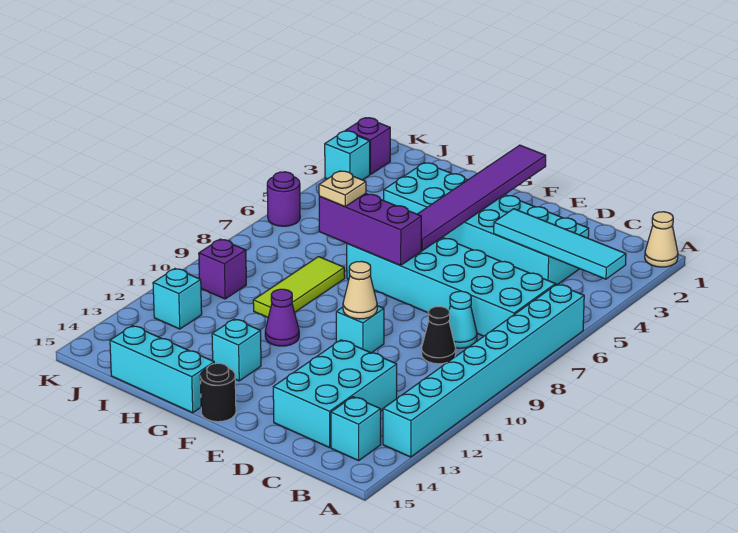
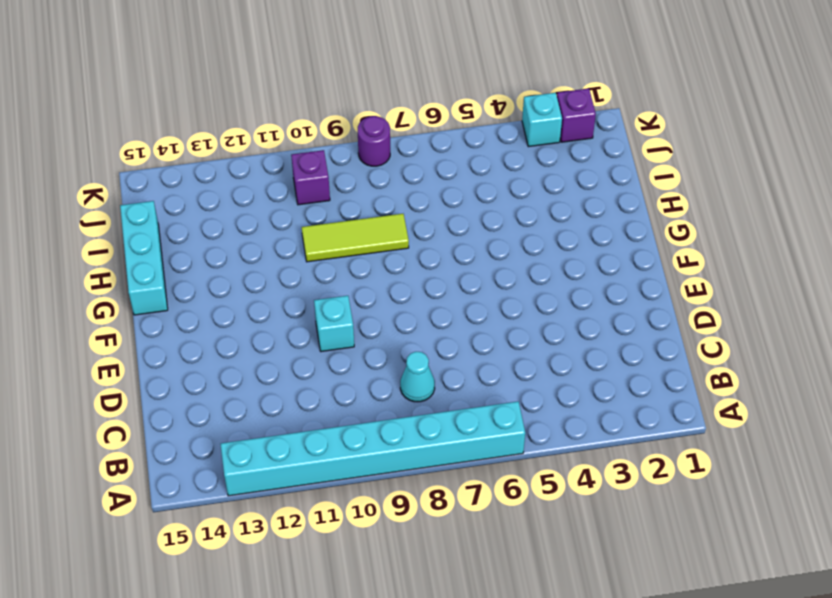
purple 1x1 round brick [358,116,390,166] -> purple 1x1 round brick moved to [267,172,300,226]
none -> tan 1x1 cone [645,212,678,267]
none -> cyan 2x6 brick [347,237,555,336]
none -> cyan 1x1 brick [331,397,381,461]

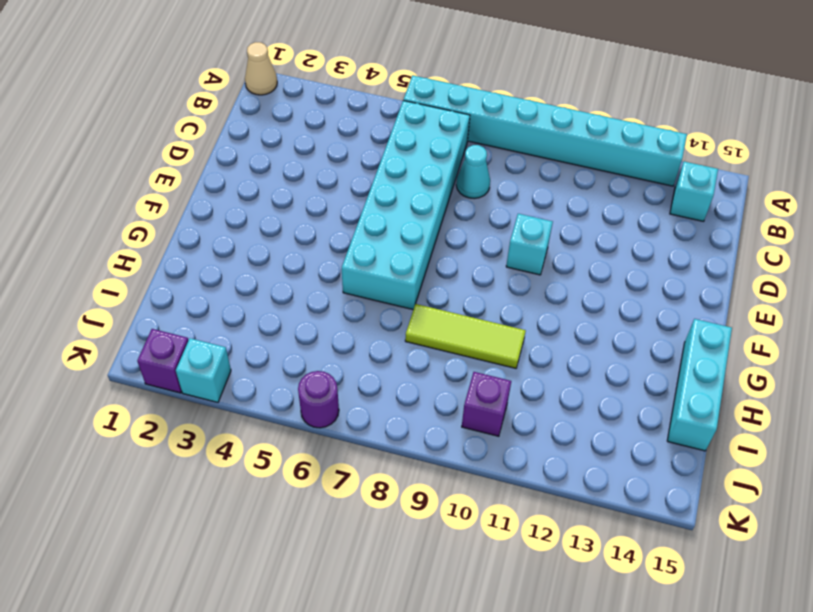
none -> cyan 2x6 brick [384,163,589,285]
none -> black 1x1 cone [422,307,456,364]
none -> cyan 2x3 brick [273,340,397,448]

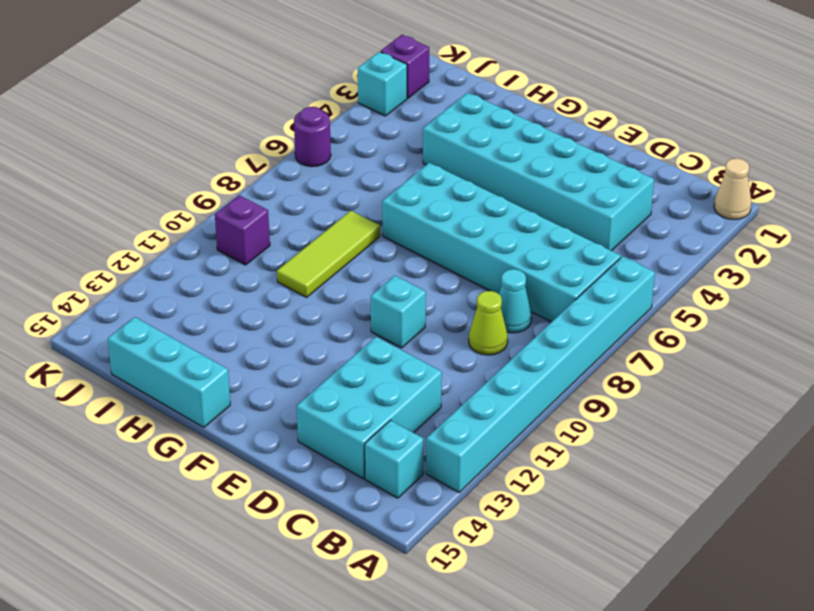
lime 1x1 cone [469,291,508,355] -> black 1x1 cone [422,307,456,364]
none -> black 1x1 round brick [200,363,236,422]
none -> purple 1x1 cone [265,289,299,346]
none -> cyan 1x1 brick [212,319,261,381]

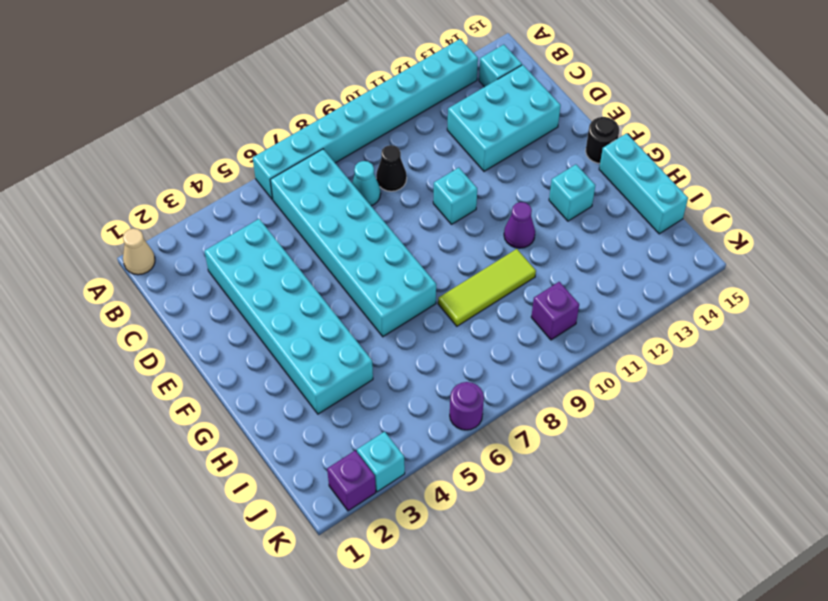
none -> cyan 1x1 brick [153,269,202,329]
none -> cyan 1x4 tile [494,209,626,279]
none -> tan 1x1 cone [343,261,377,319]

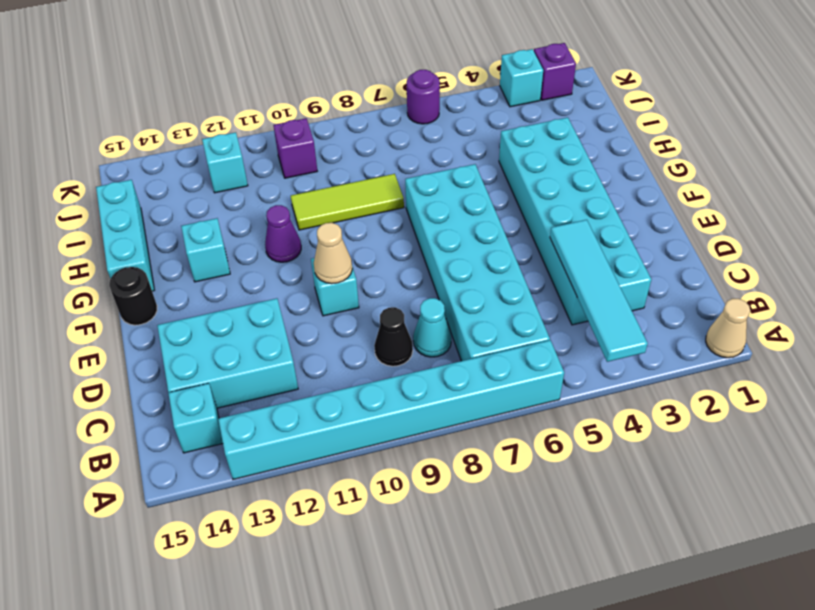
none -> purple 1x6 tile [418,145,546,251]
none -> purple 1x3 brick [319,193,421,265]
none -> tan 1x1 plate [319,171,366,207]

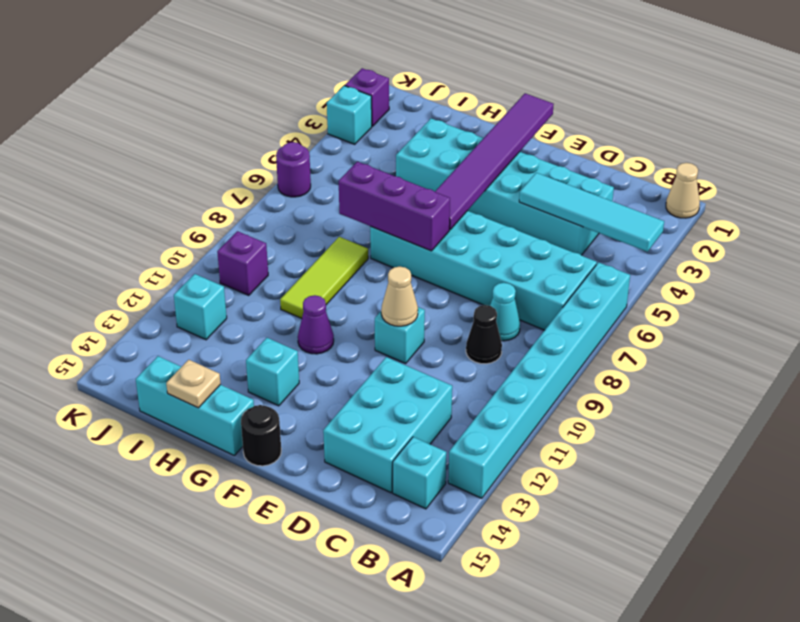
tan 1x1 plate [166,360,221,408] -> tan 1x1 plate moved to [319,171,366,207]

